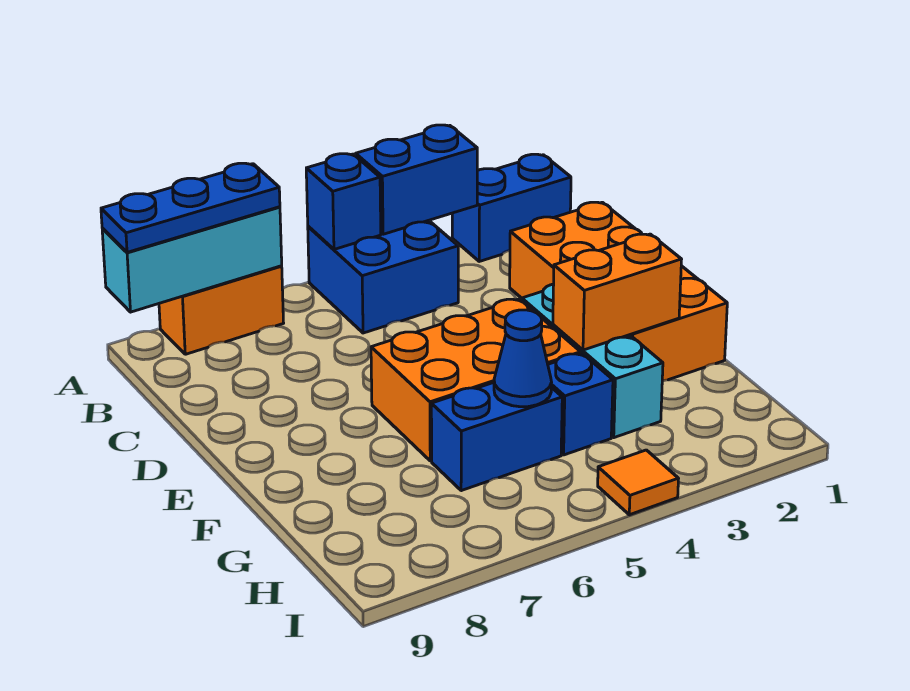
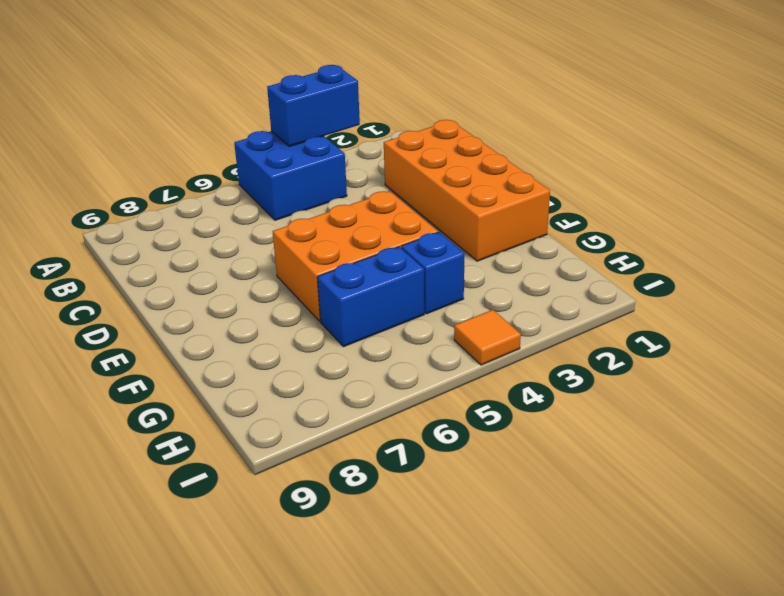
none -> blue 1x2 brick [452,154,571,261]
none -> orange 1x2 brick [159,266,283,354]
none -> cyan 1x3 brick [522,284,663,438]

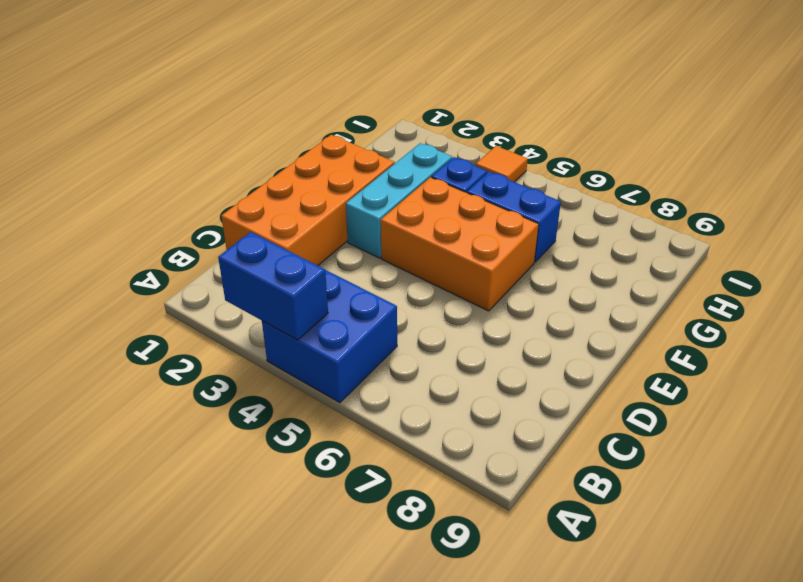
none -> blue 1x2 brick [452,154,571,261]
none -> orange 1x2 brick [159,266,283,354]
none -> blue 1x1 brick [306,154,381,249]

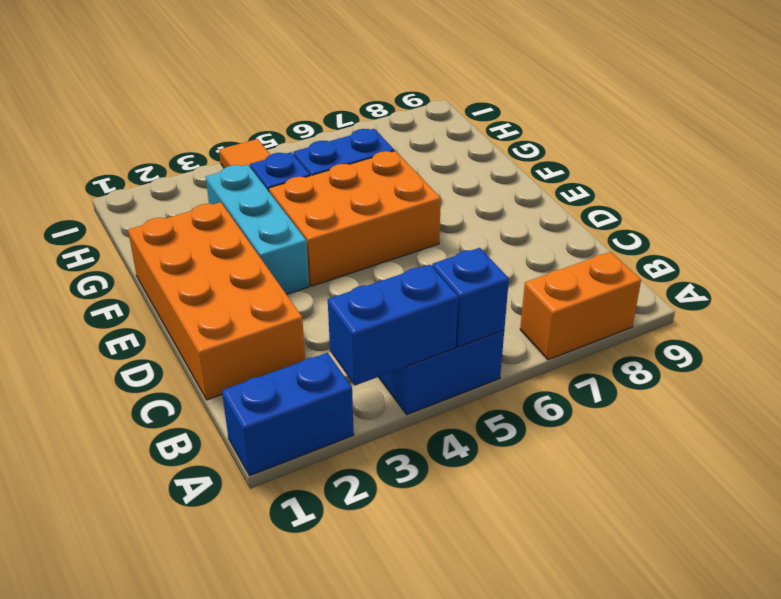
none -> cyan 1x3 brick [102,207,282,312]
none -> orange 1x2 brick [553,234,682,350]
none -> blue 1x1 cone [494,310,551,407]

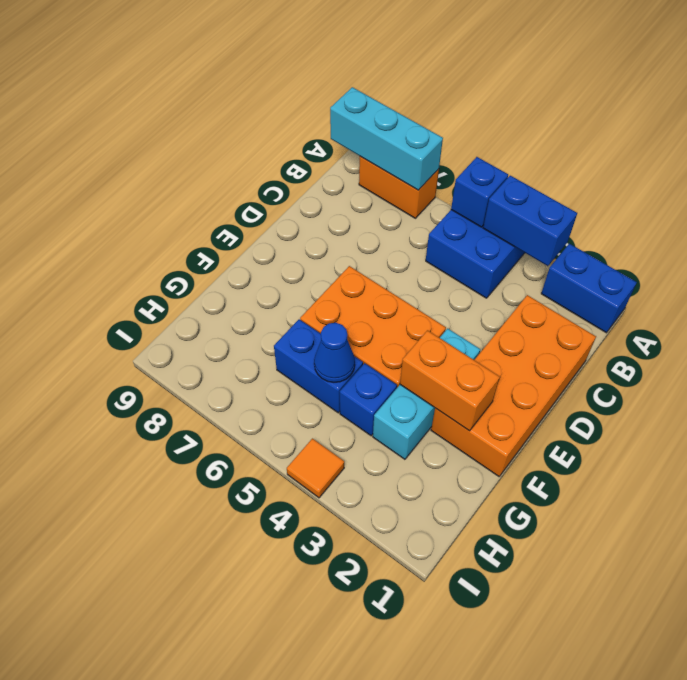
none -> blue 1x3 plate [101,163,280,252]

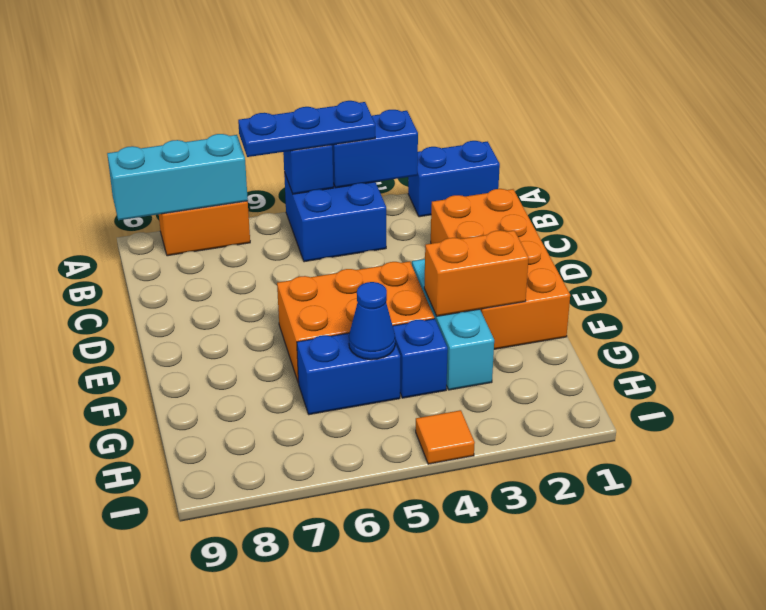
blue 1x3 plate [238,101,375,157] -> blue 1x3 plate moved to [101,163,280,252]

